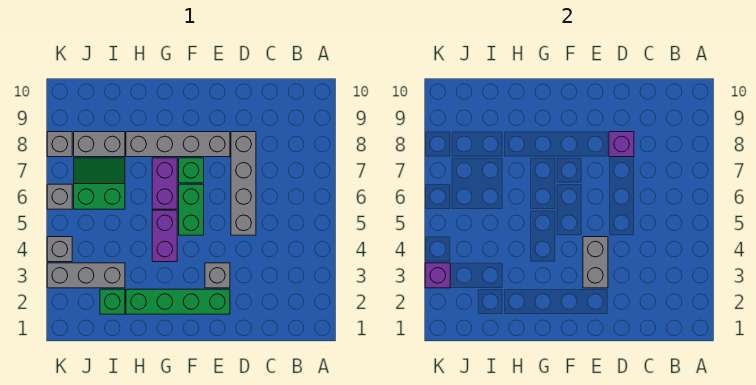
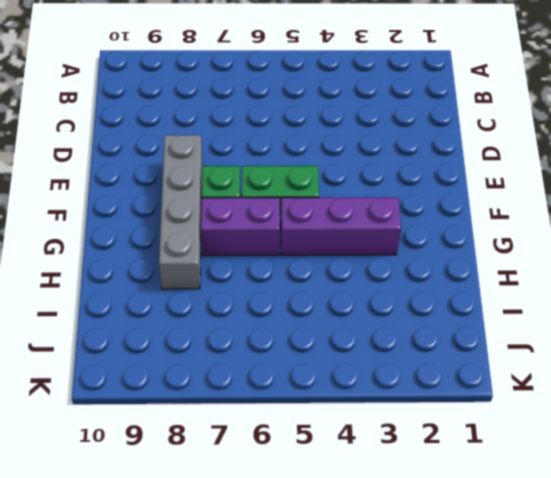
purple 1x3 brick [280,197,401,255] -> purple 1x2 brick [152,210,177,262]
none -> grey 1x4 brick [231,132,256,235]
none -> green 1x4 brick [126,289,230,314]
none -> grey 1x1 brick [205,263,230,288]

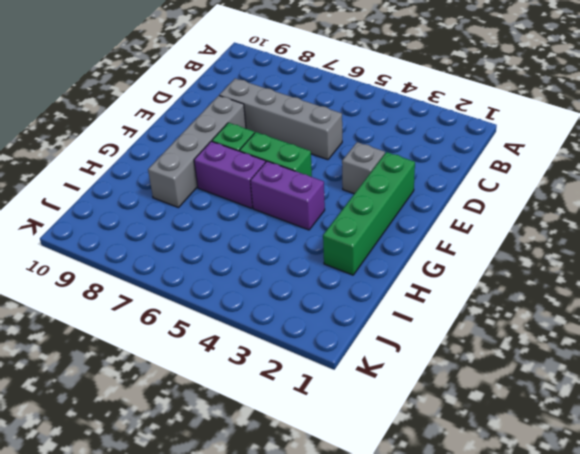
none -> green 1x1 brick [100,289,125,314]
none -> grey 1x3 brick [47,263,125,288]
none -> green 2x2 slope [74,158,125,209]

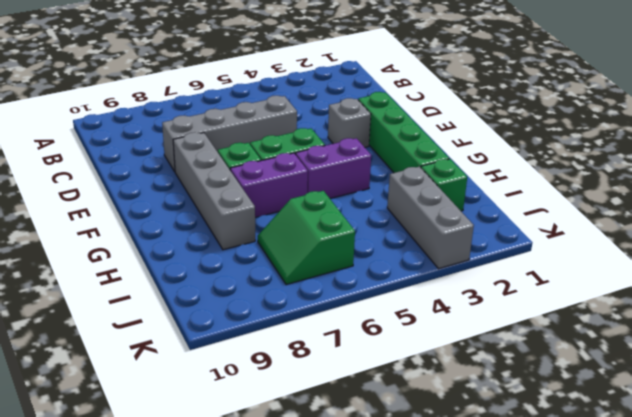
none -> grey 1x2 brick [74,132,125,157]
none -> grey 1x1 brick [47,237,72,262]
none -> grey 1x1 brick [47,184,72,209]

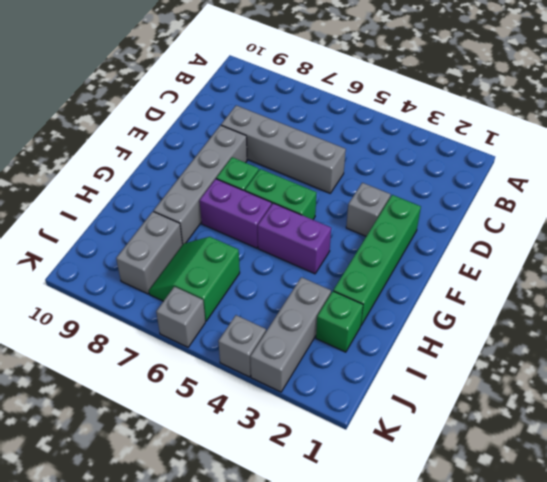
none -> grey 1x1 brick [47,132,72,157]
none -> purple 1x1 brick [609,132,634,157]
none -> grey 1x2 brick [583,237,608,288]

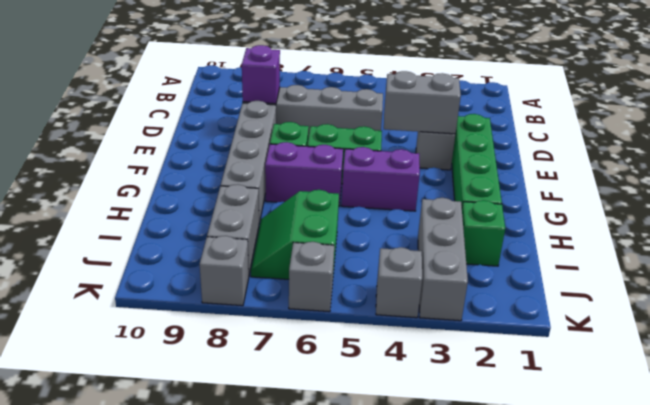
none -> purple 1x1 brick [425,263,450,288]

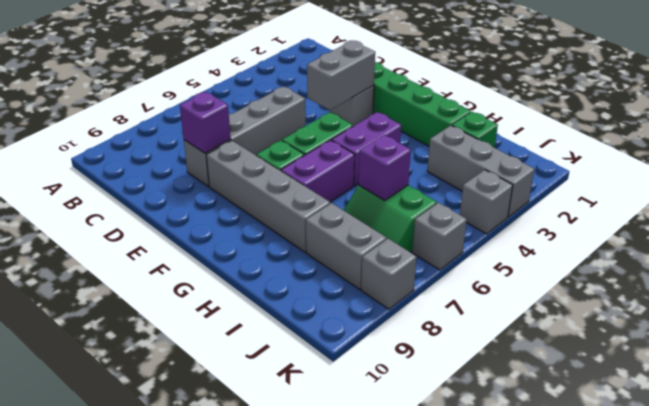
purple 1x1 brick [359,135,411,201] -> purple 1x1 brick moved to [425,263,450,288]

